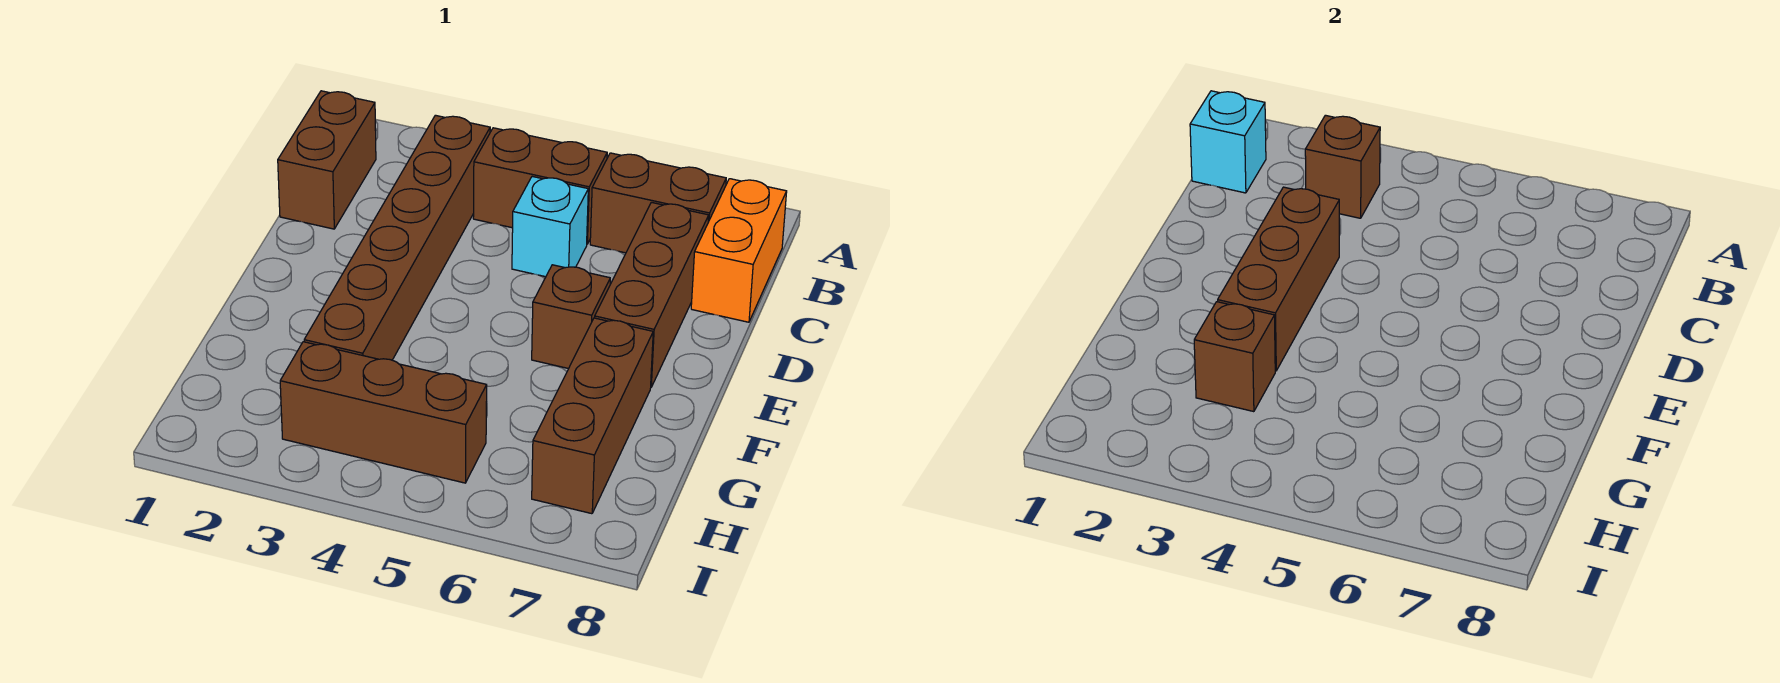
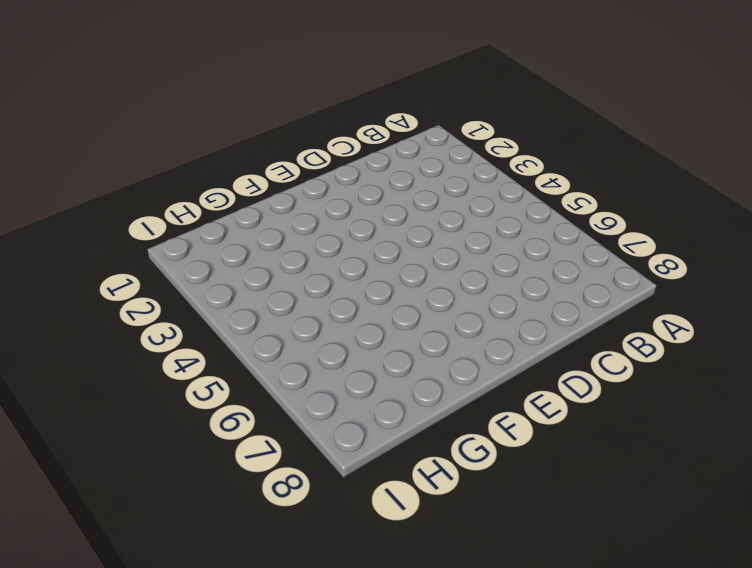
none -> brown 1x2 brick [278,91,376,229]
none -> brown 1x6 brick [304,115,490,360]
none -> brown 1x2 brick [473,128,607,244]

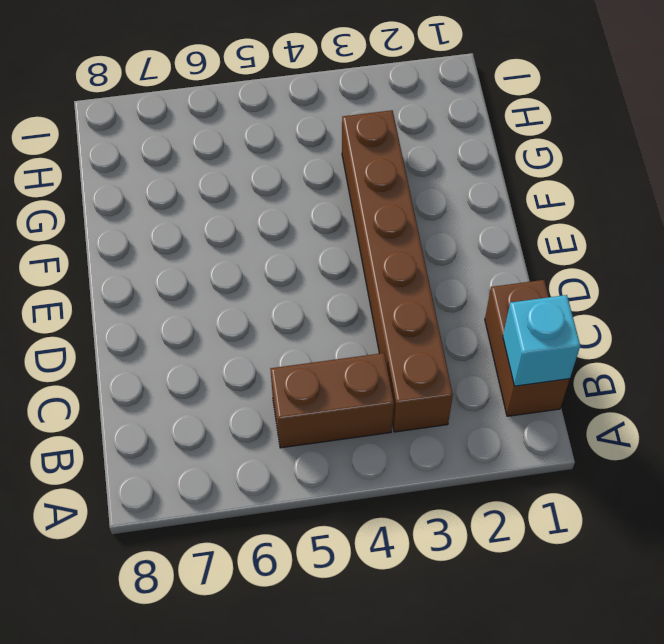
none -> brown 1x2 brick [590,153,726,253]
none -> orange 1x2 brick [691,179,787,322]
none -> cyan 1x1 brick [512,176,588,277]

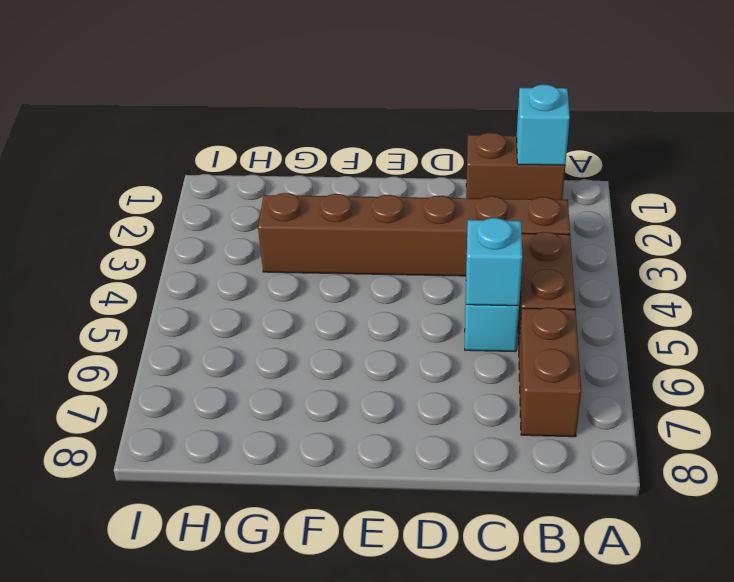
cyan 1x1 brick [466,218,522,306] -> none
none -> orange 1x2 brick [691,179,787,322]
none -> brown 1x3 brick [595,202,709,387]
none -> brown 1x1 brick [532,265,610,369]

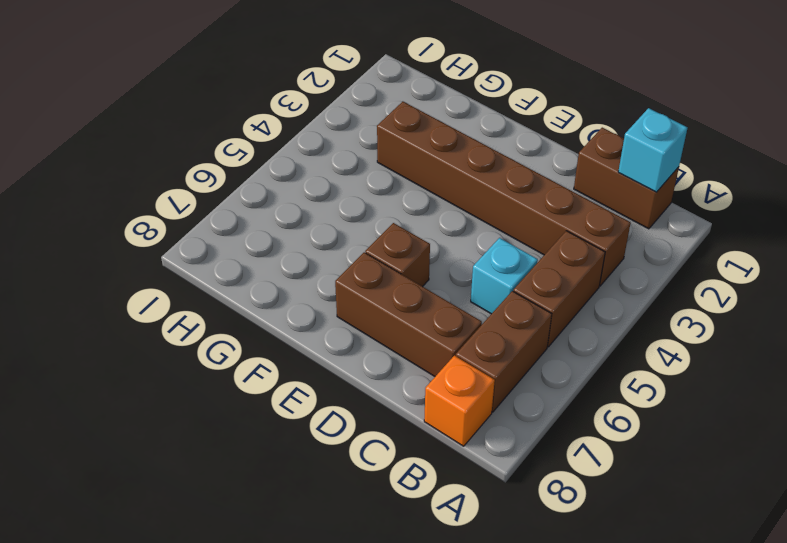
orange 1x1 brick [424,356,495,446] -> orange 1x2 brick [691,179,787,322]
none -> brown 1x3 brick [532,318,653,514]
none -> brown 1x3 brick [280,342,487,483]
none -> brown 1x1 brick [1305,115,1380,218]

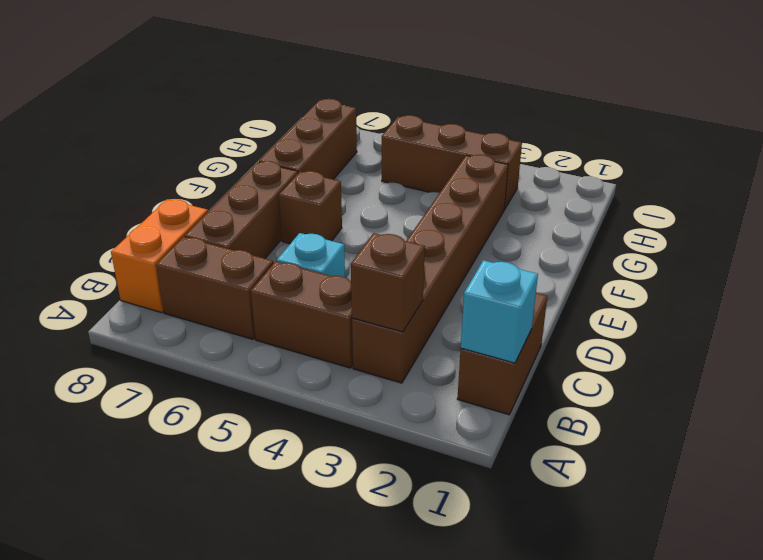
none -> brown 1x3 brick [1218,187,1339,371]
none -> brown 1x1 brick [1194,302,1275,412]

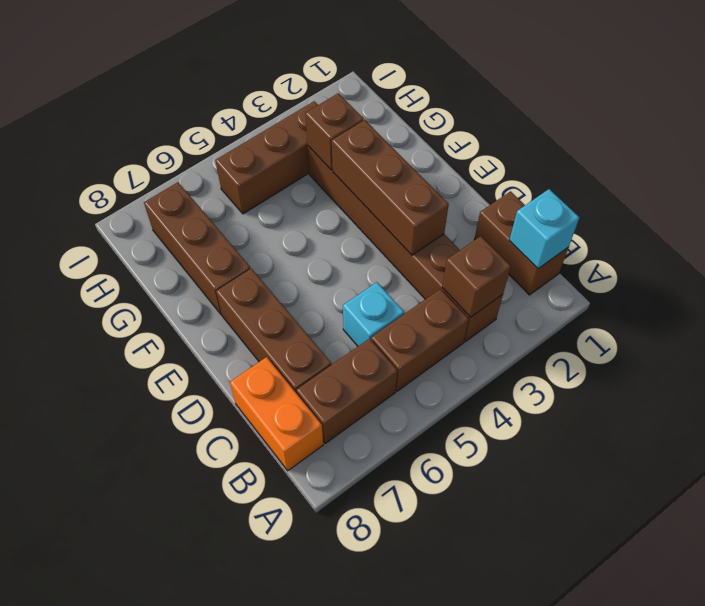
none -> brown 1x1 brick [532,265,610,369]

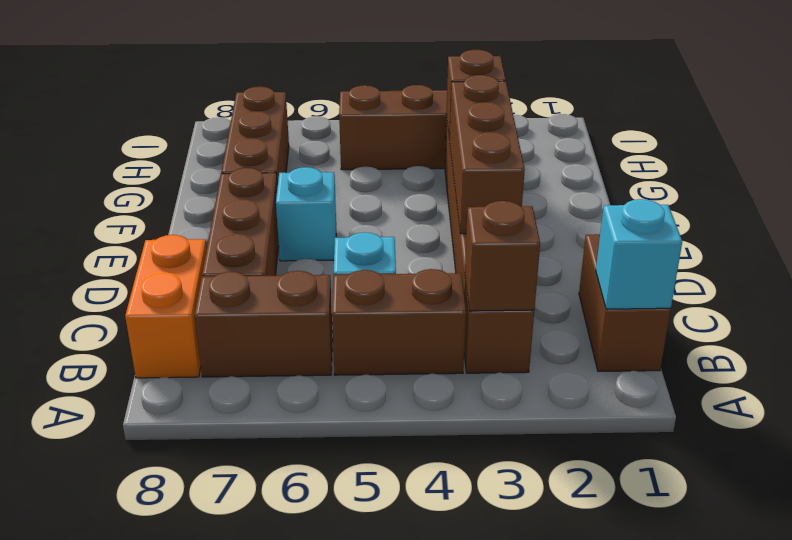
cyan 1x1 brick [276,167,336,261] -> brown 1x1 brick [532,265,610,369]

